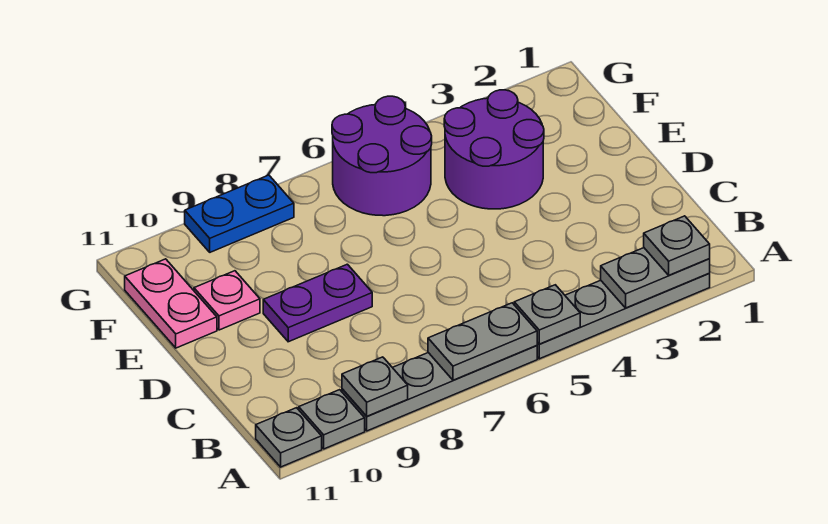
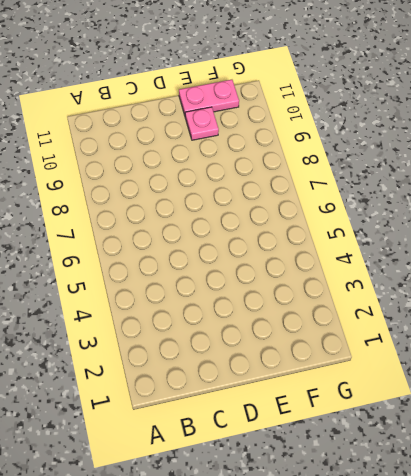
none -> grey 1x4 plate [537,274,710,359]
none -> grey 1x4 plate [342,345,537,431]
none -> grey 1x1 plate [299,390,365,449]

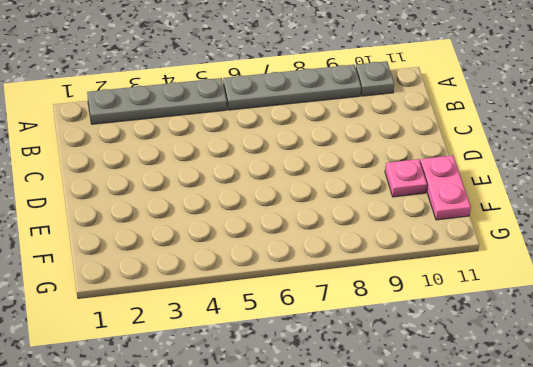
none -> grey 1x1 plate [256,408,322,467]
none -> purple 1x2 plate [263,264,372,342]
none -> purple 2x2 round brick [444,90,544,209]

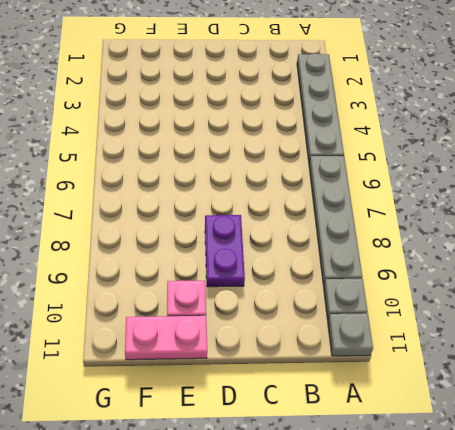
none -> purple 2x2 round brick [444,90,544,209]
none -> purple 2x2 round brick [332,96,432,216]
none -> blue 1x2 plate [185,175,294,252]

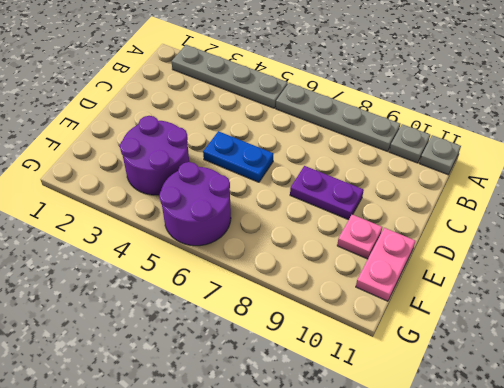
blue 1x2 plate [203,131,273,182] -> blue 1x2 plate moved to [185,175,294,252]
none -> grey 1x2 plate [601,248,710,308]
none -> grey 1x1 plate [514,285,580,344]
none -> grey 1x2 plate [428,303,537,380]

